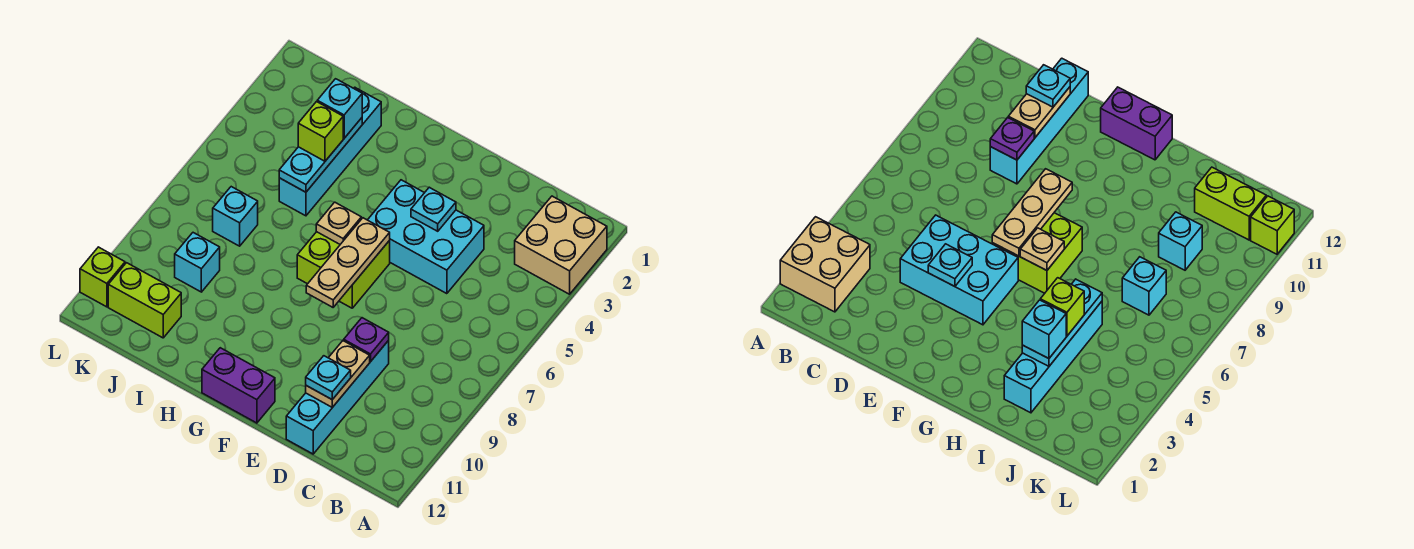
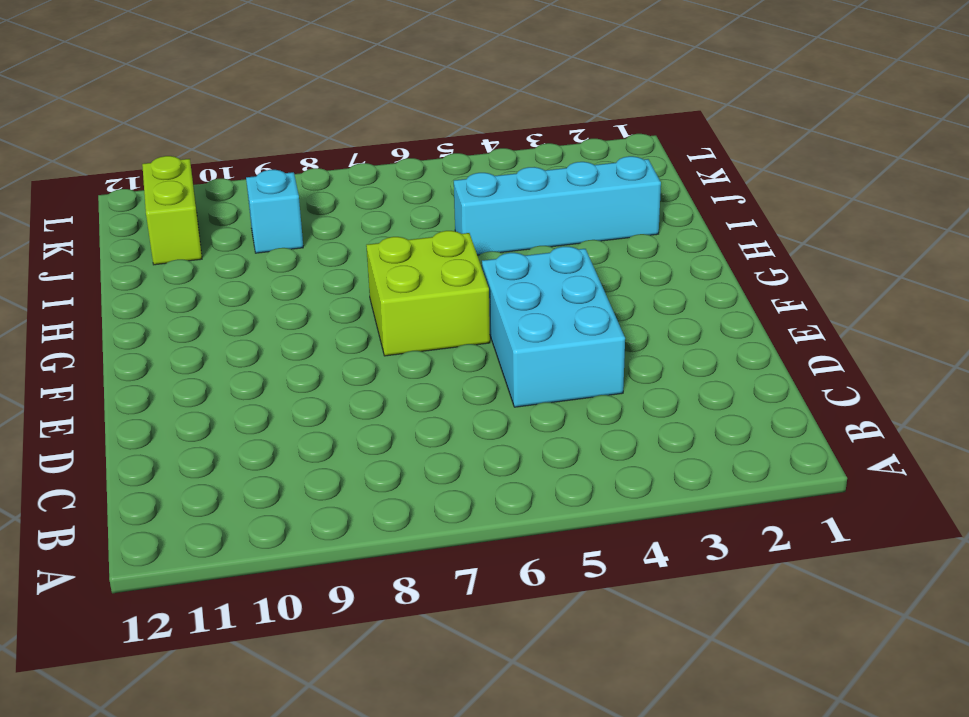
none -> tan 2x2 brick [515,196,607,294]
none -> cyan 1x4 brick [286,341,389,454]
none -> purple 1x2 brick [202,348,275,423]

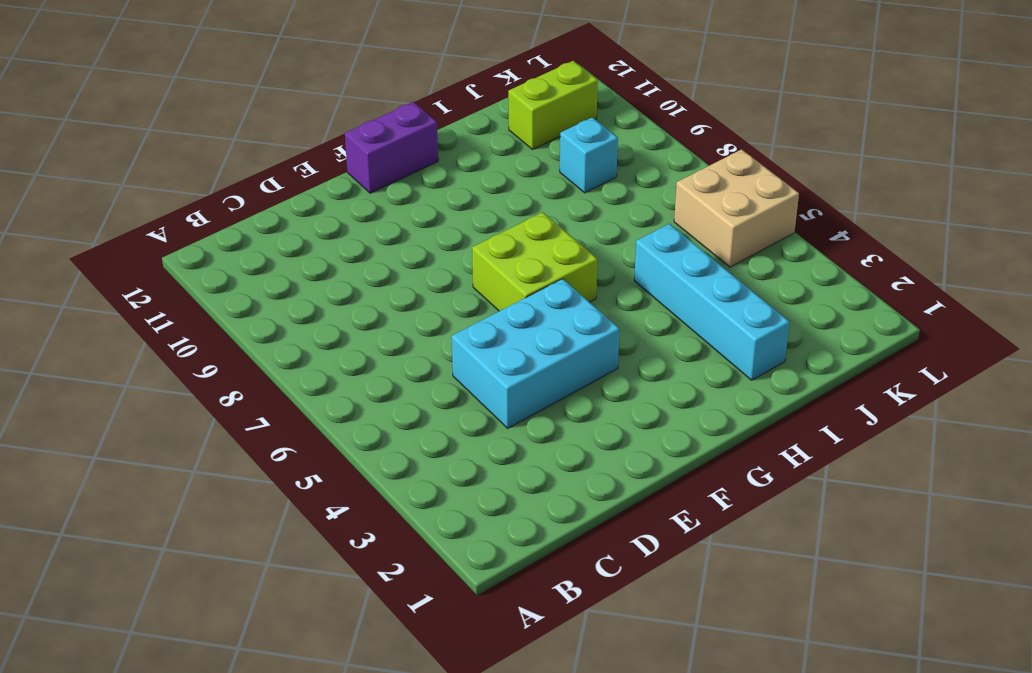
tan 2x2 brick [674,149,799,267] -> tan 2x2 brick moved to [515,196,607,294]
none -> cyan 1x4 brick [286,341,389,454]
none -> cyan 1x1 brick [213,187,258,246]
none -> lime 1x1 brick [80,247,125,307]

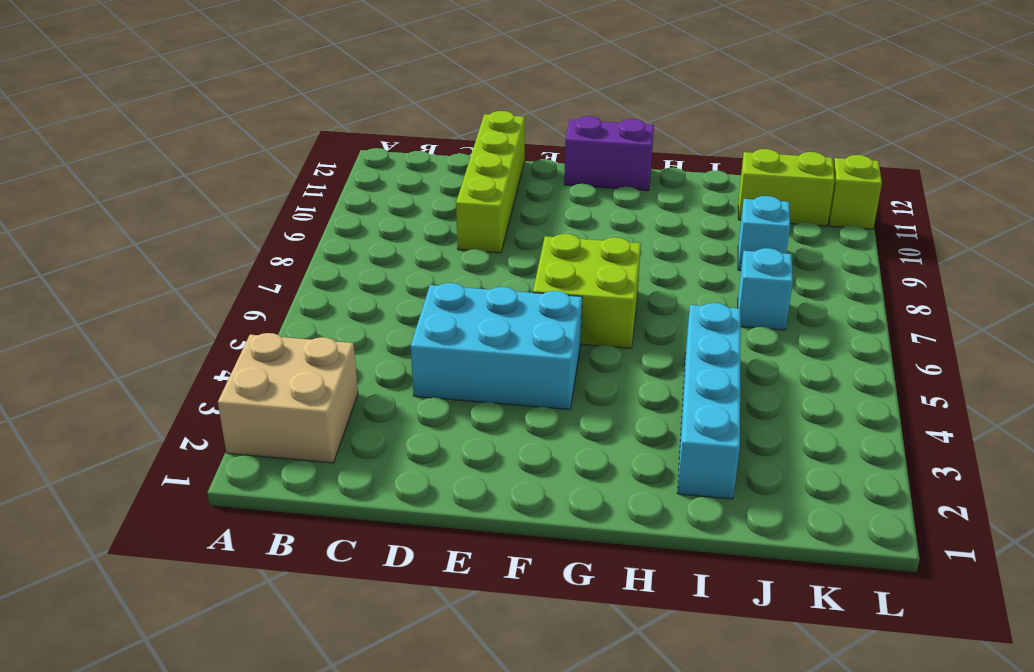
lime 1x4 brick [456,111,525,253] -> cyan 1x4 brick [286,341,389,454]
none -> purple 1x1 plate [344,318,389,362]
none -> tan 1x2 plate [306,341,370,407]
none -> cyan 1x1 plate [411,187,456,231]

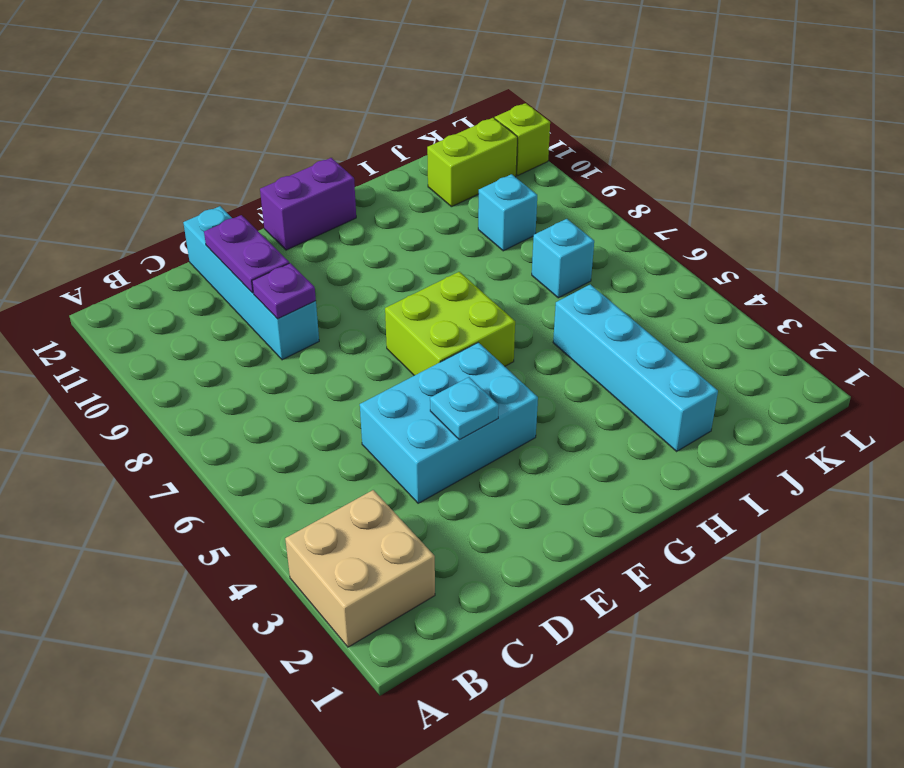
purple 1x2 plate [204,215,289,293] -> tan 1x2 plate [306,341,370,407]
none -> tan 1x3 plate [306,218,390,307]
none -> tan 1x1 plate [316,202,361,244]
none -> cyan 1x3 plate [279,118,362,192]

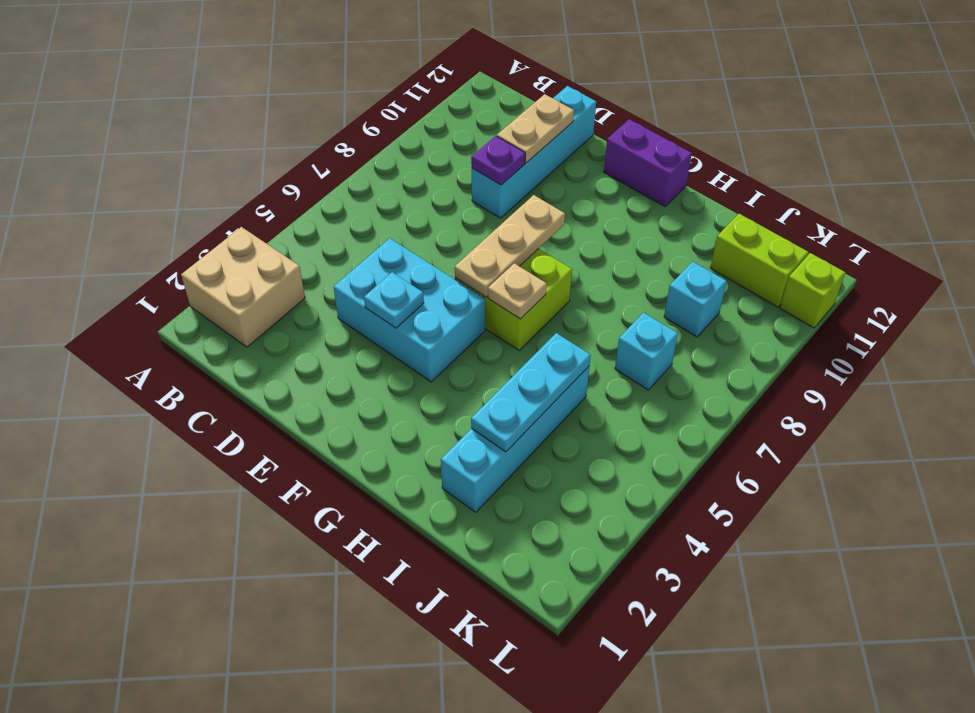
none -> cyan 1x1 plate [306,356,351,400]
none -> cyan 1x1 brick [317,79,362,138]
none -> lime 1x1 brick [298,102,343,161]

